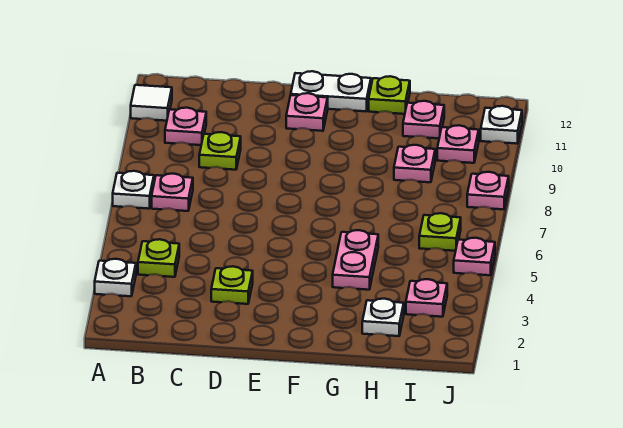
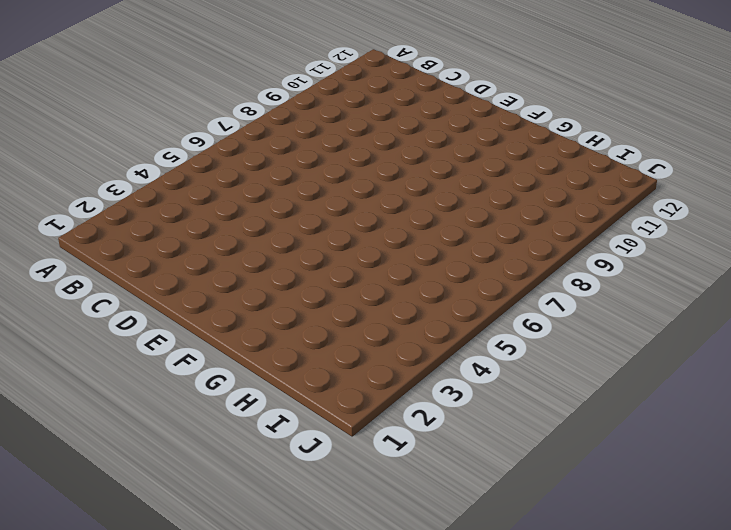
none -> white 1x1 plate [95,259,136,296]
none -> white 1x1 plate [113,171,154,209]
none -> white 1x1 tile [131,85,172,121]

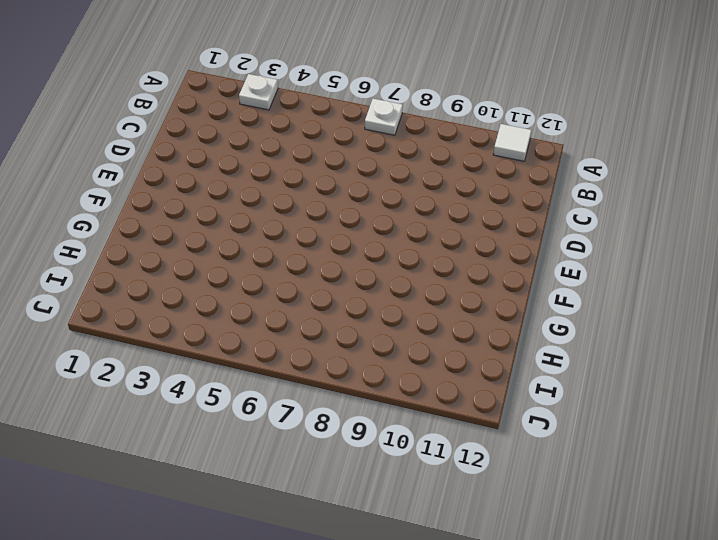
none -> lime 1x1 plate [138,239,179,277]
none -> pink 1x1 plate [152,174,193,211]
none -> pink 1x1 plate [165,108,206,145]

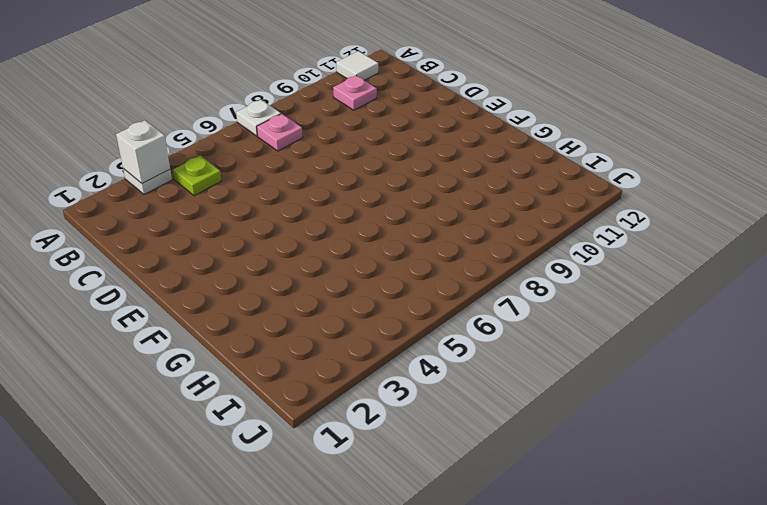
white 1x1 brick [116,120,170,184] -> none
none -> lime 1x1 plate [199,132,241,170]
none -> lime 1x1 plate [211,266,253,304]
none -> pink 1x1 plate [286,93,328,131]

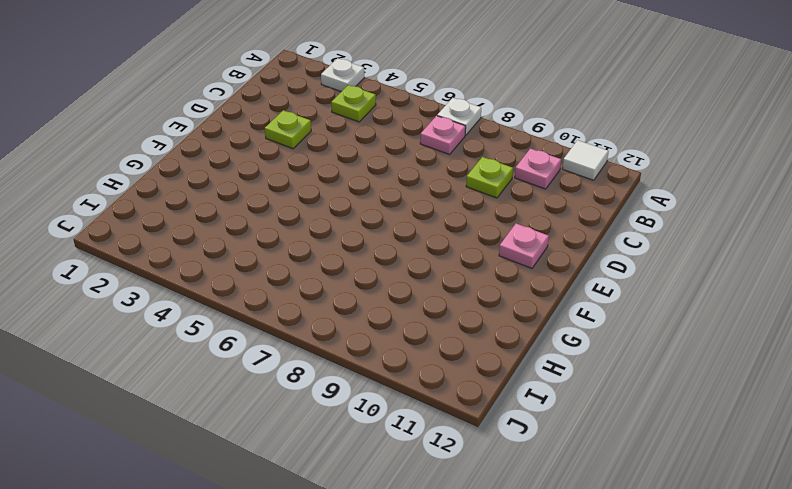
none -> white 1x2 plate [291,71,371,111]
none -> pink 1x2 plate [333,230,378,290]
none -> lime 1x1 plate [369,76,410,114]

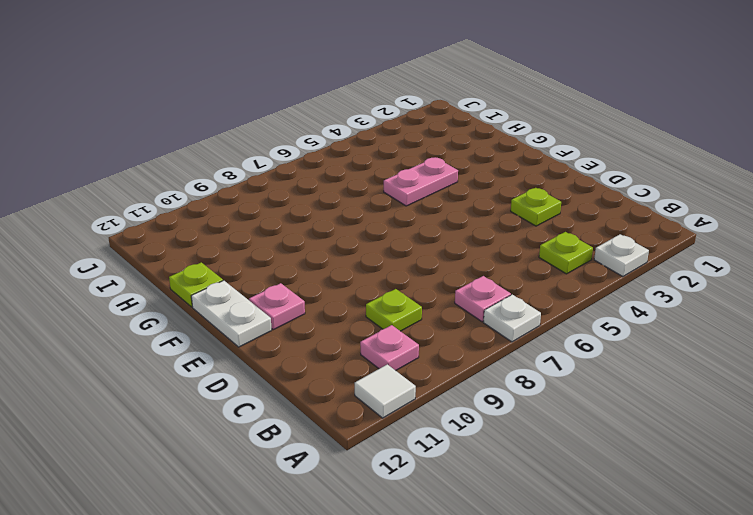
none -> white 1x1 plate [362,299,404,336]
none -> pink 1x1 plate [394,145,435,182]
none -> pink 1x1 plate [403,101,444,138]

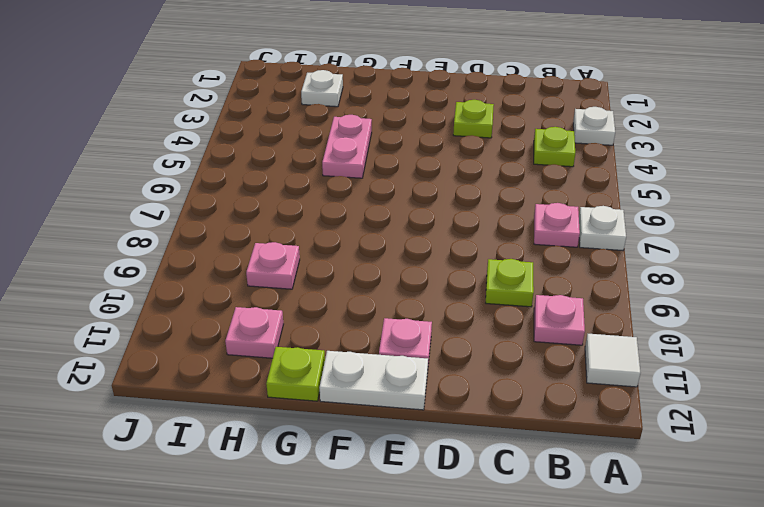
none -> pink 1x1 plate [406,279,447,317]
none -> lime 1x1 plate [419,213,461,251]
none -> pink 1x1 plate [437,125,479,163]

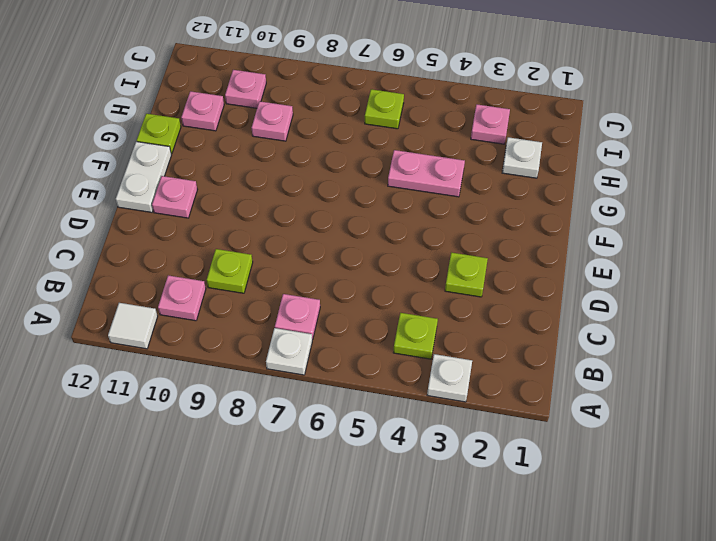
none -> pink 1x1 plate [454,238,495,275]
none -> pink 1x1 plate [467,172,509,209]
none -> white 1x1 plate [481,106,522,144]

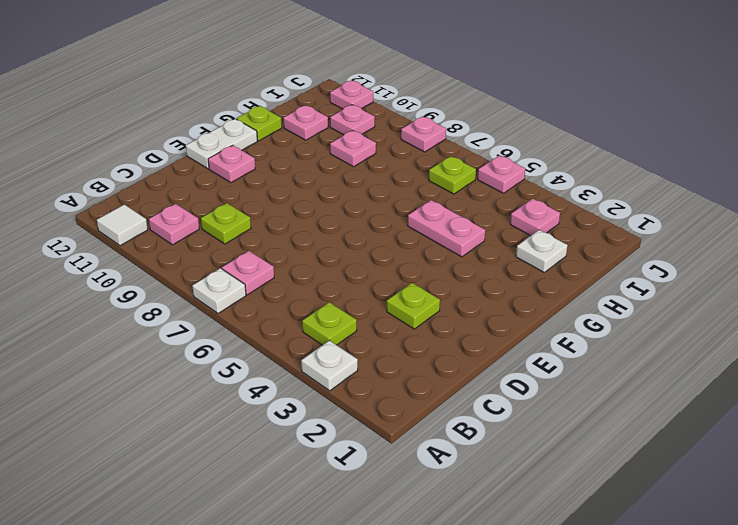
pink 1x1 plate [330,80,373,109] -> white 1x1 plate [481,106,522,144]

